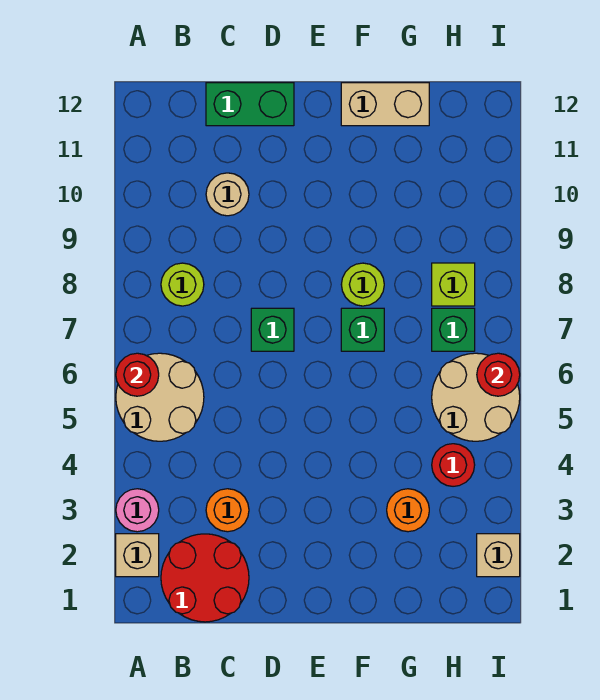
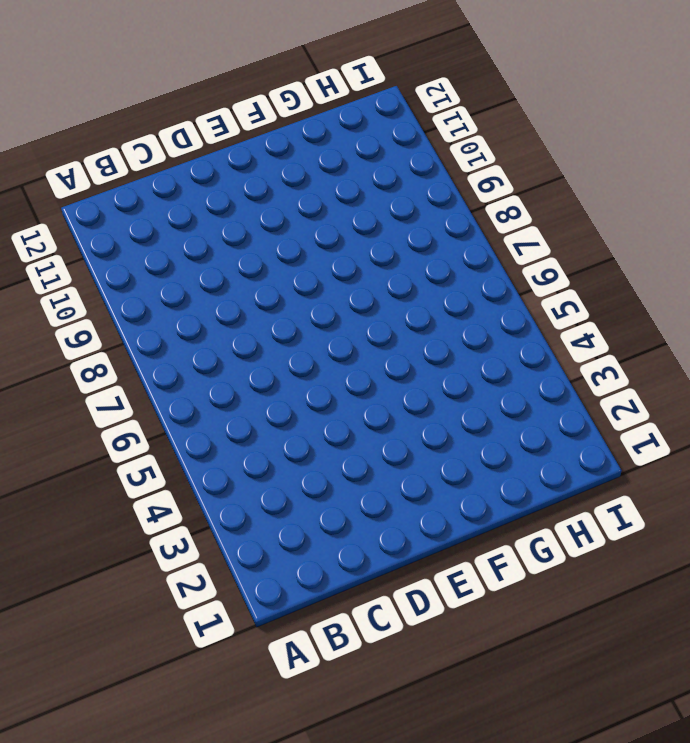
none -> tan 1x1 brick [116,534,159,577]
none -> pink 1x1 round brick [116,489,159,532]
none -> tan 2x2 round brick [116,353,204,441]

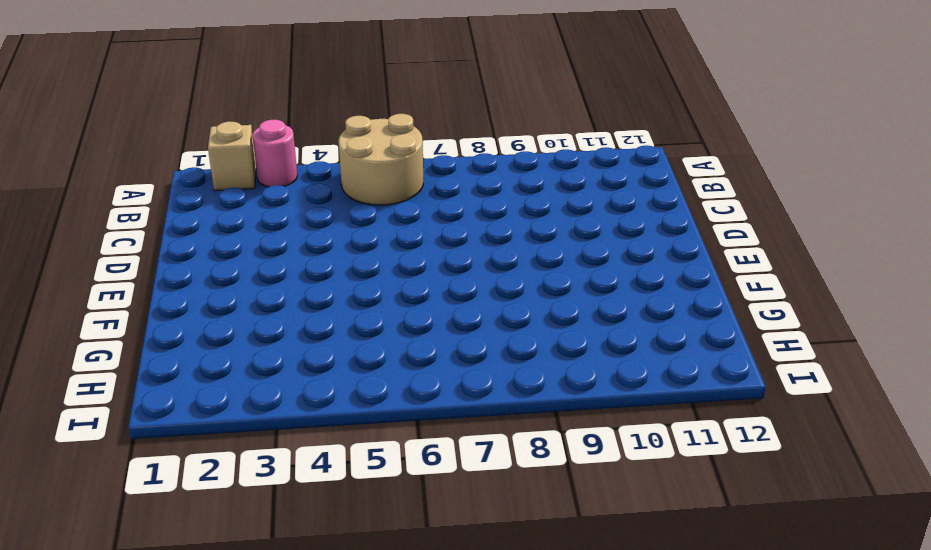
none -> red 2x2 round brick [161,534,249,622]
none -> lime 1x1 round brick [161,263,204,306]
none -> orange 1x1 round brick [206,489,249,532]

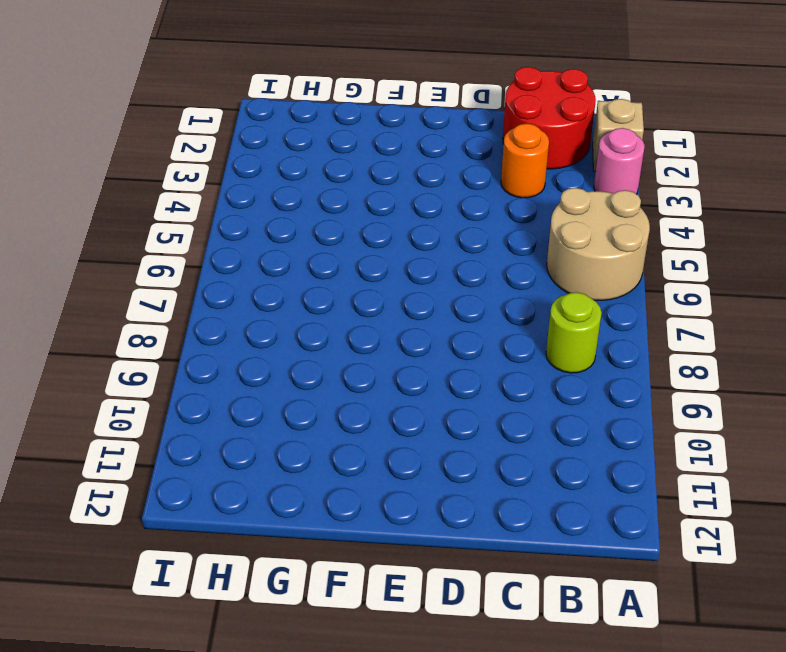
none -> tan 1x1 round brick [206,173,249,216]
none -> green 1x2 brick [206,83,294,126]
none -> green 1x1 brick [251,308,294,351]

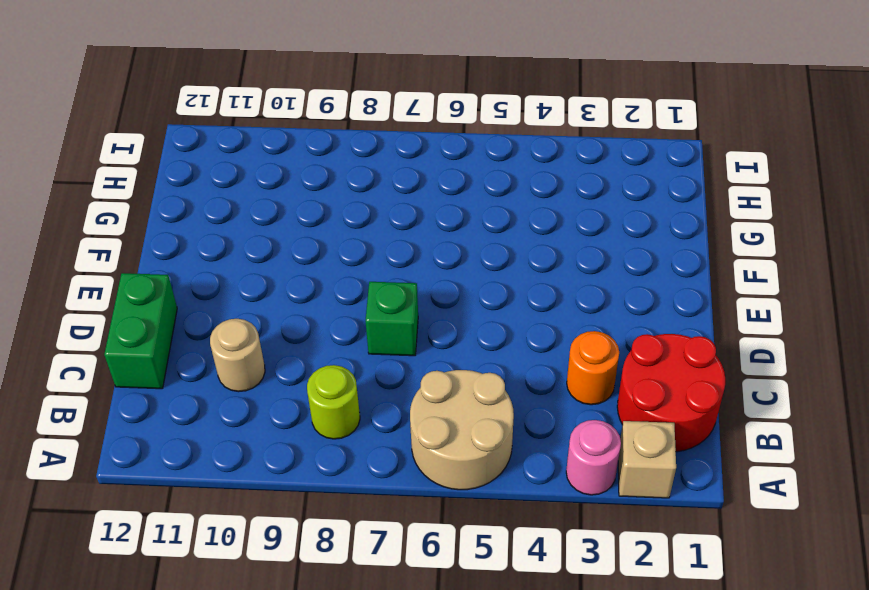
none -> green 1x1 brick [341,308,384,351]
none -> lime 1x1 round brick [341,263,384,306]
none -> tan 1x2 brick [341,83,429,126]

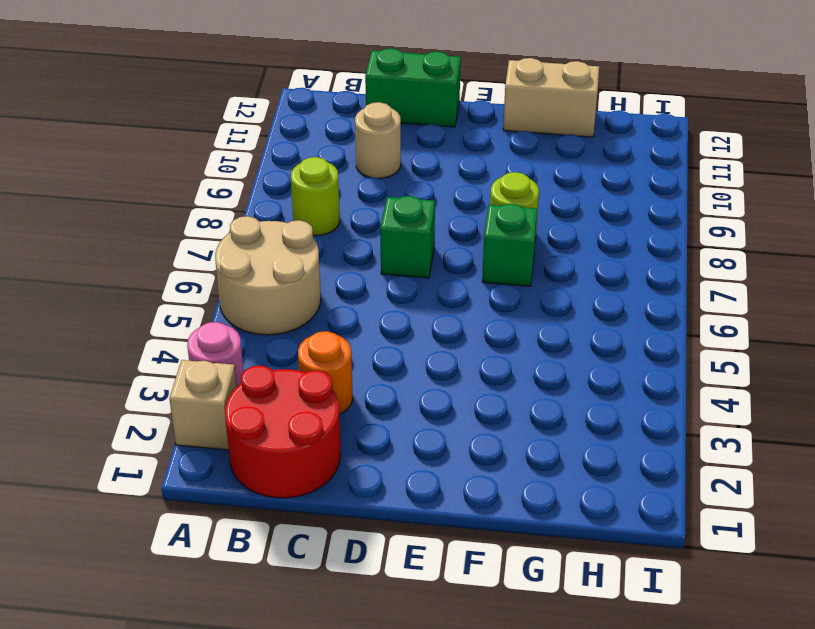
none -> orange 1x1 round brick [387,489,429,532]
none -> red 1x1 round brick [432,444,475,486]
none -> tan 2x2 round brick [432,353,520,441]

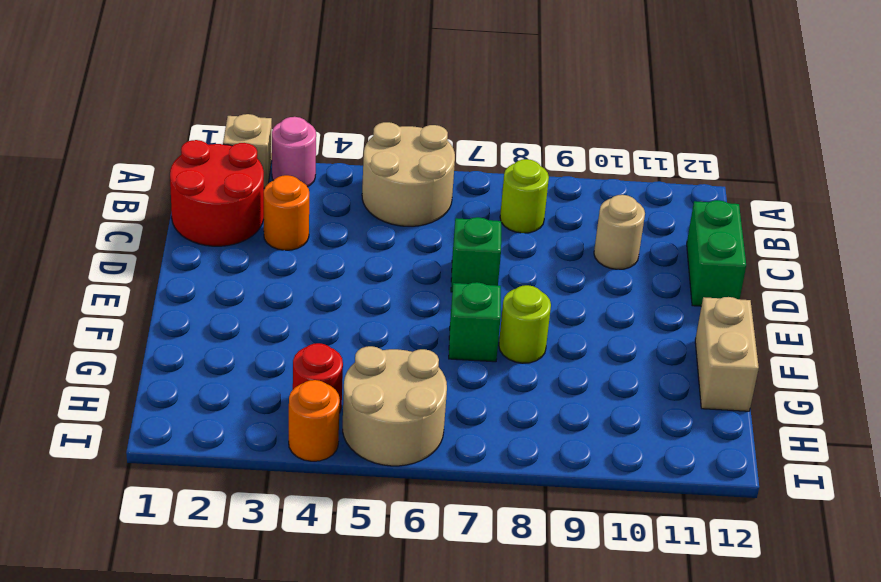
orange 1x1 round brick [289,380,340,461] -> orange 1x1 round brick moved to [387,489,429,532]
none -> green 1x1 brick [432,308,475,351]
none -> lime 1x1 brick [432,263,475,306]
none -> tan 1x1 brick [477,534,520,577]

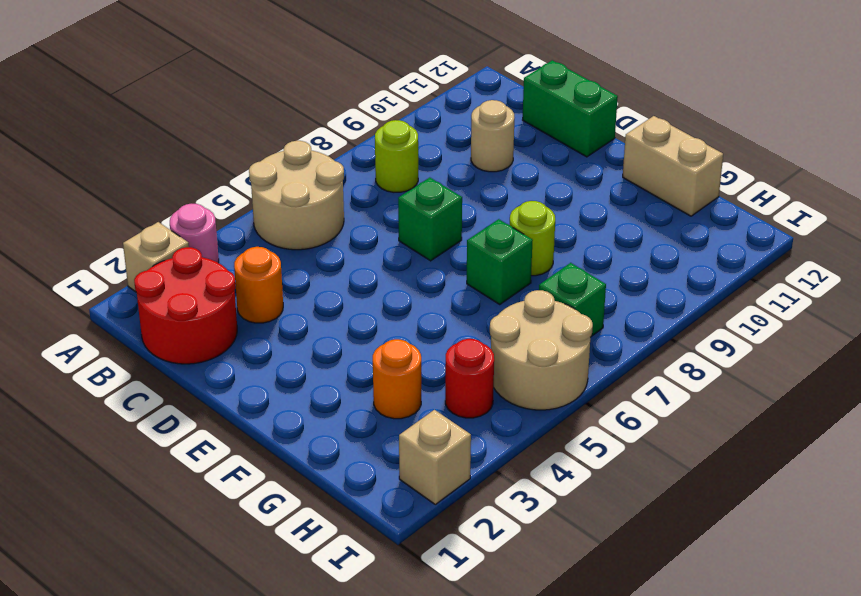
none -> lime 1x1 brick [432,263,475,306]
none -> red 1x1 round brick [116,353,159,396]
none -> red 1x1 round brick [477,353,520,396]

